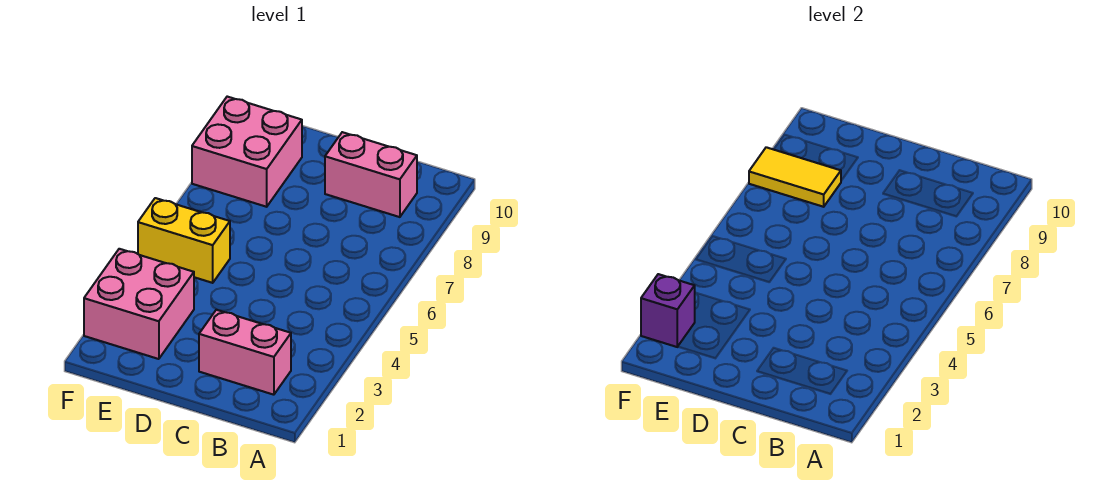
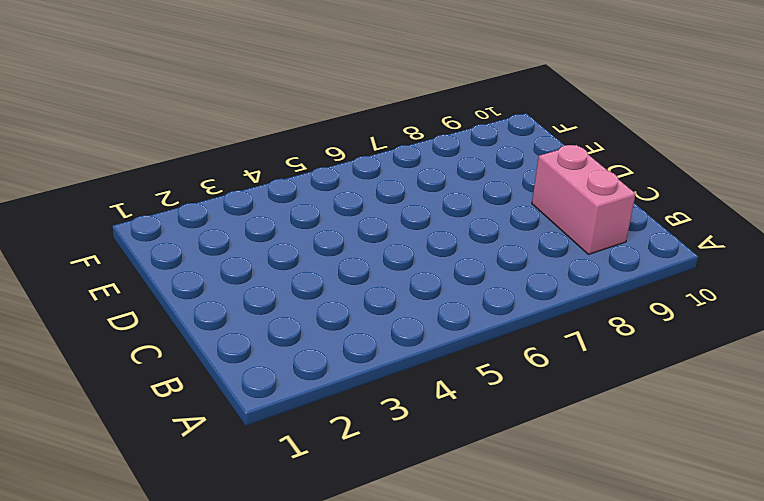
none -> pink 1x2 brick [199,310,291,395]
none -> pink 2x2 brick [84,249,194,359]

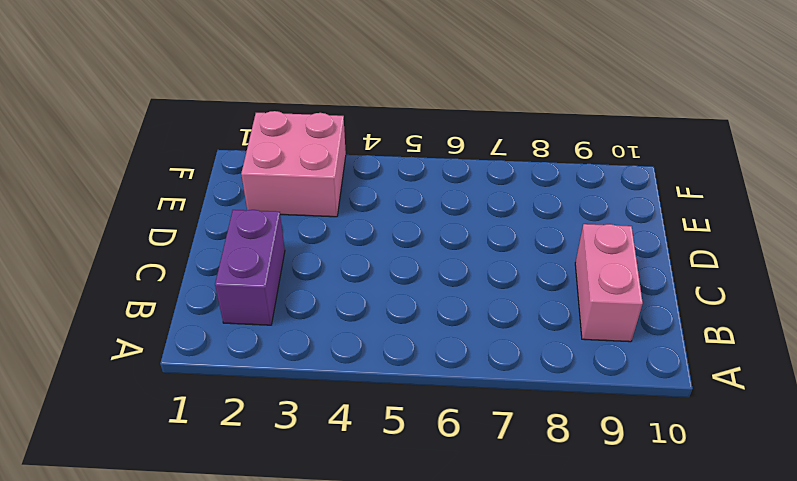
purple 1x2 brick [215,210,285,325] -> pink 1x2 brick [199,310,291,395]
none -> yellow 1x2 brick [138,198,230,283]
none -> pink 2x2 brick [192,97,302,207]

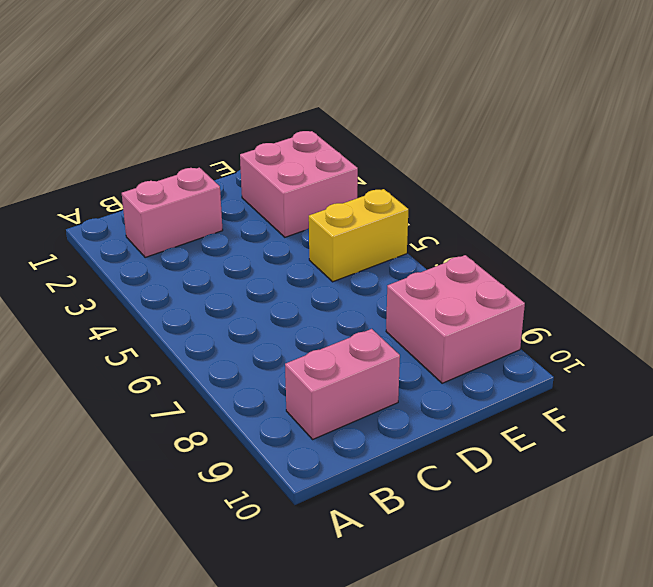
none -> yellow 1x2 tile [749,147,841,207]
none -> purple 1x1 brick [641,274,695,347]

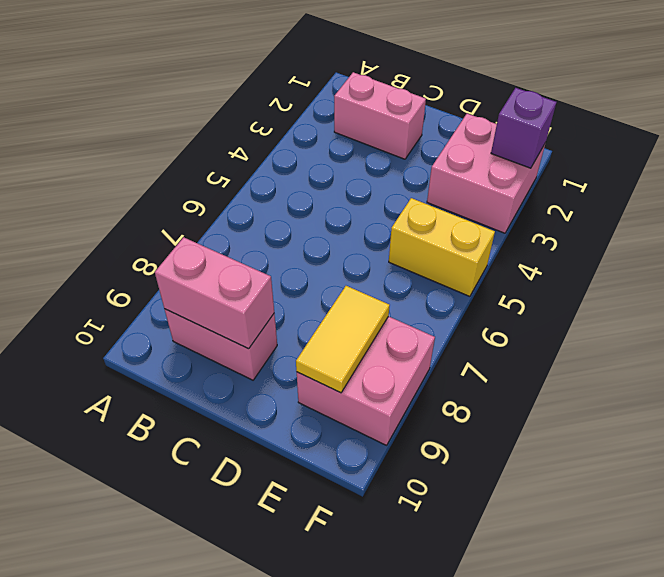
pink 1x2 brick [155,237,274,349] -> none
yellow 1x2 tile [296,286,390,393] -> yellow 1x2 tile turned to [749,147,841,207]

